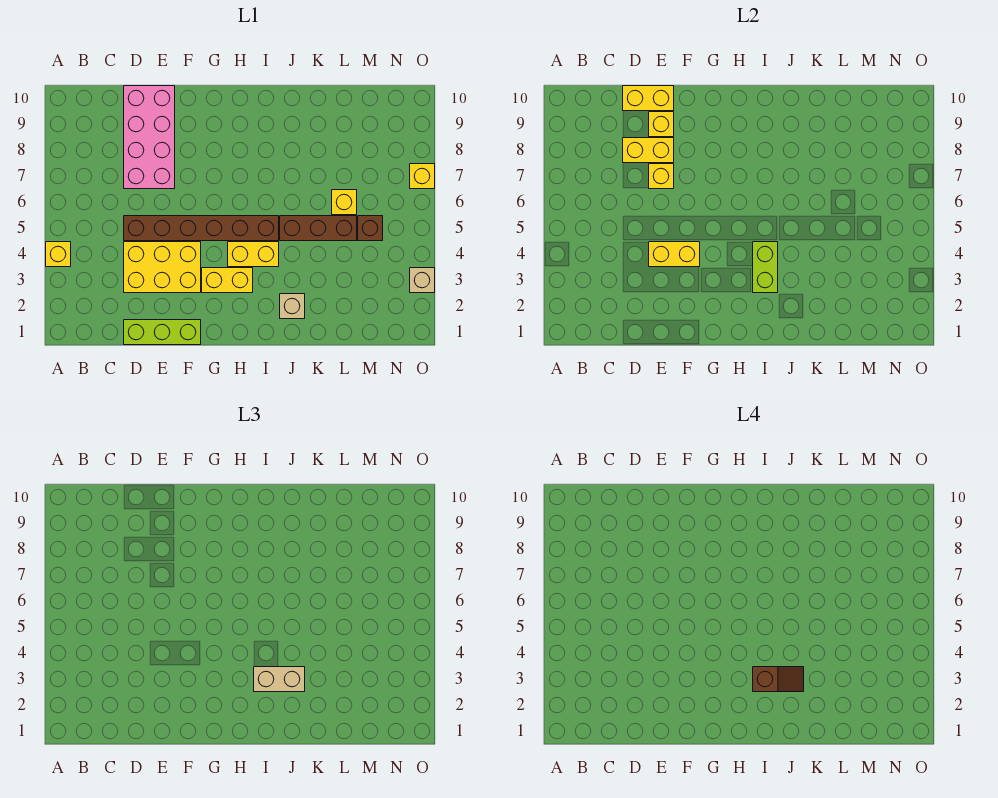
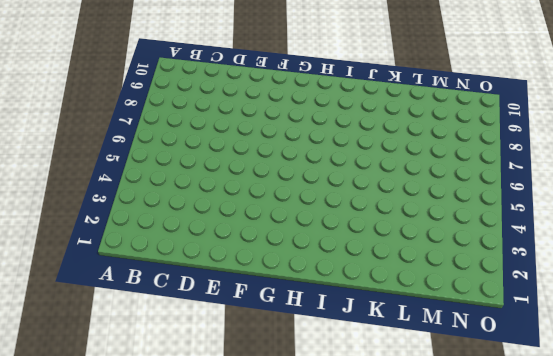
none -> yellow 1x1 brick [46,242,71,267]
none -> lime 1x3 brick [124,320,201,345]
none -> yellow 2x3 brick [124,242,201,293]

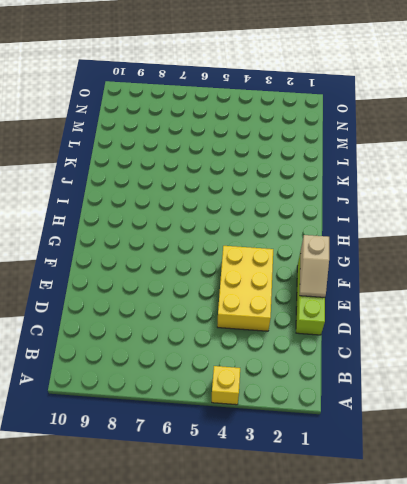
tan 1x2 slope [300,235,329,297] -> none
none -> brown 1x6 brick [124,216,279,241]
none -> pink 2x4 brick [124,86,175,189]
none -> yellow 1x2 brick [202,268,253,293]

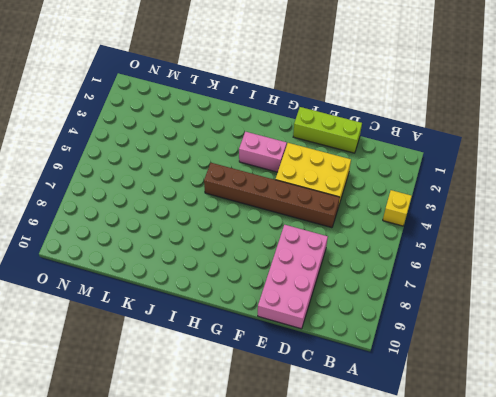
pink 1x2 brick [239,132,287,172] -> yellow 1x2 brick [202,268,253,293]
none -> yellow 1x2 brick [228,242,279,267]
none -> tan 1x1 brick [280,294,305,319]
none -> brown 1x3 brick [280,216,357,241]

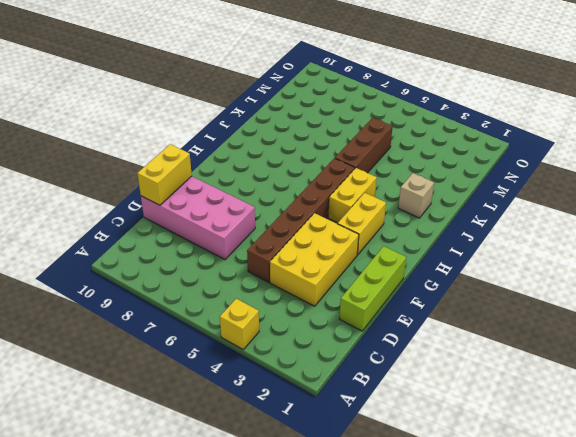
none -> yellow 1x1 brick [332,190,357,215]
none -> brown 1x1 brick [358,216,383,241]
none -> tan 1x1 brick [410,268,435,293]

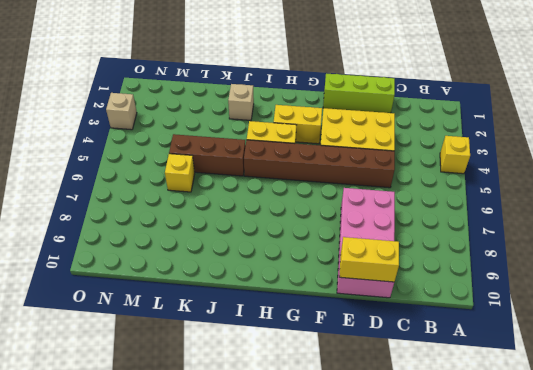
none -> brown 1x1 brick [358,216,383,241]
none -> yellow 1x1 brick [410,164,435,189]
none -> yellow 1x2 brick [623,138,674,163]

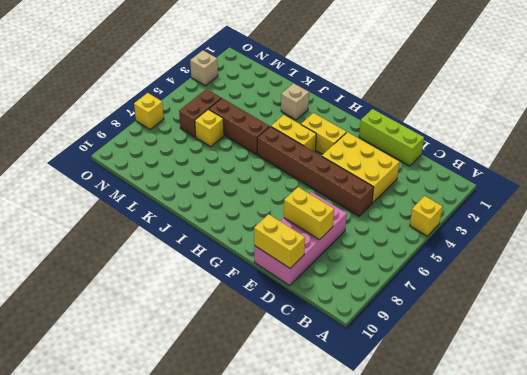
brown 1x2 brick [179,89,221,137] -> brown 1x1 brick [358,216,383,241]
none -> yellow 1x2 brick [649,242,700,267]
none -> yellow 1x1 brick [649,164,674,189]
none -> yellow 1x1 brick [649,112,674,137]

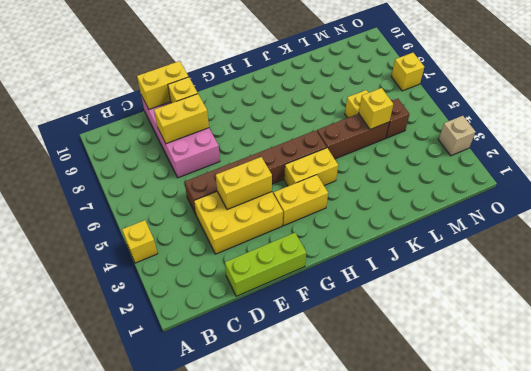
yellow 1x1 brick [359,88,393,129] -> yellow 1x1 brick moved to [649,164,674,189]
none -> tan 1x1 brick [280,294,305,319]
none -> lime 1x2 brick [753,242,778,293]
none -> tan 1x2 brick [254,667,305,692]

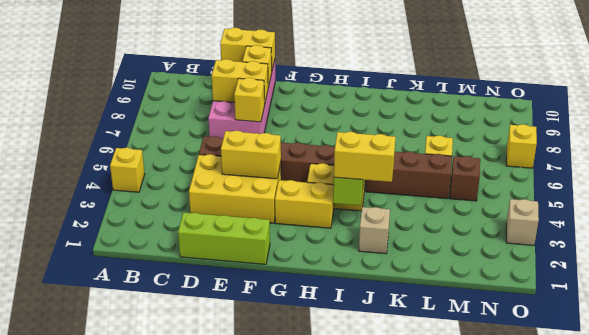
yellow 1x2 brick [334,132,396,182] -> tan 1x2 brick [254,667,305,692]
none -> brown 1x2 slope [753,667,804,692]

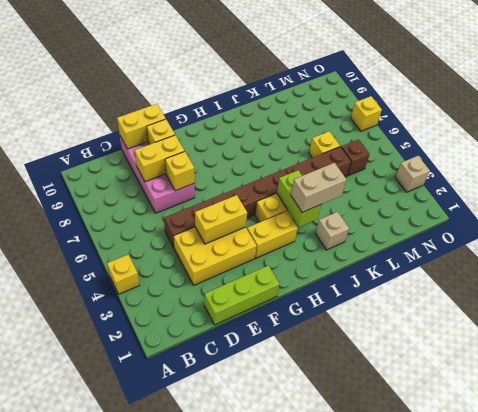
none -> brown 1x2 slope [753,667,804,692]

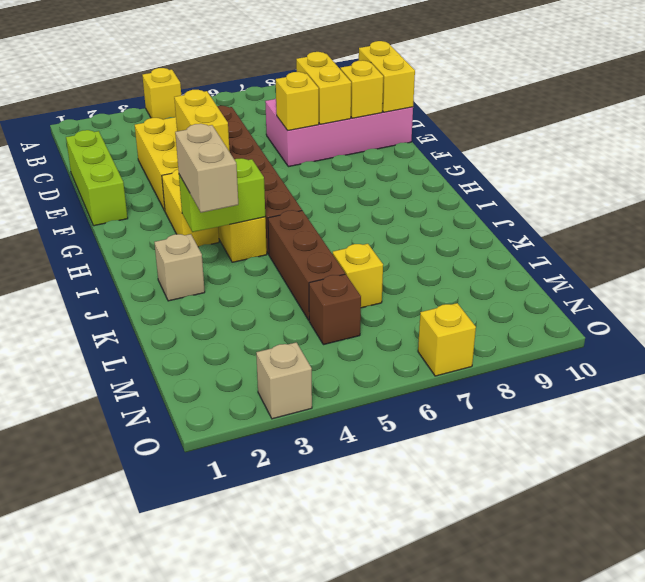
none -> brown 1x2 slope [753,667,804,692]

